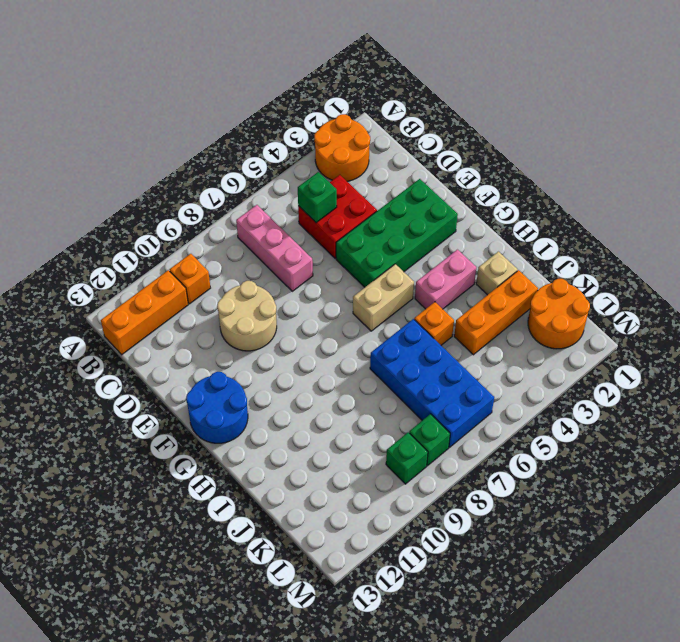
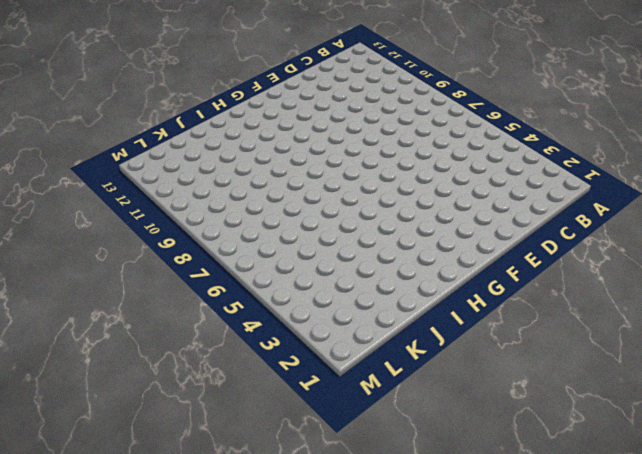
none -> orange 2x2 round brick [314,114,370,181]
none -> pink 1x3 brick [236,205,313,291]
none -> orange 1x1 brick [170,254,210,304]

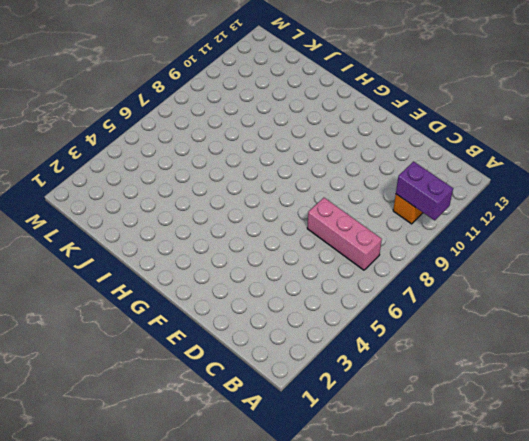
purple 1x2 brick [396,162,453,220] -> none
none -> orange 2x2 round brick [314,114,370,181]
none -> orange 1x3 brick [101,270,188,355]
none -> red 2x2 brick [298,175,377,258]

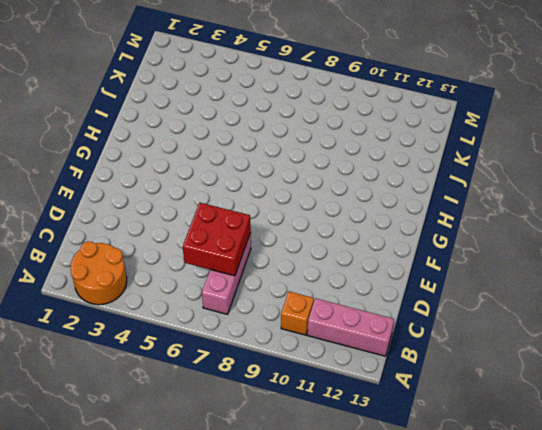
pink 1x3 brick [307,298,394,356] -> orange 1x3 brick [101,270,188,355]
red 2x2 brick [183,203,251,276] -> red 2x2 brick moved to [298,175,377,258]
none -> tan 2x2 round brick [217,281,277,351]
none -> green 2x4 brick [336,179,458,287]
none -> blue 2x2 round brick [186,372,248,443]

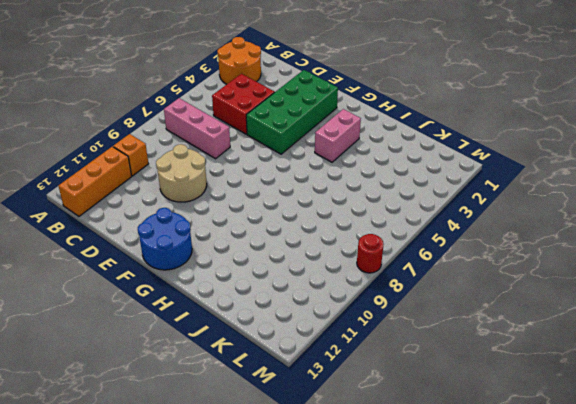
red 1x1 round brick [357,234,383,273] -> none
none -> tan 1x2 brick [353,264,414,331]
none -> tan 1x1 brick [476,252,518,295]
none -> orange 1x1 brick [414,302,454,345]

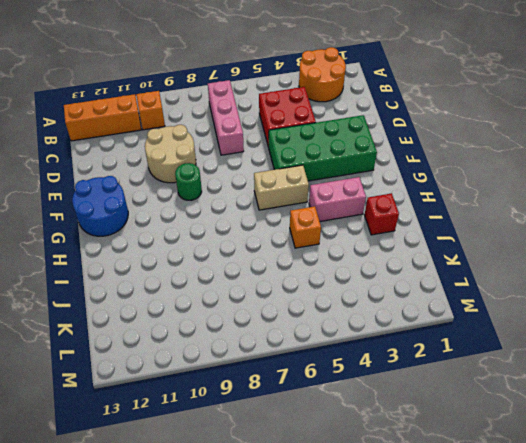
green 1x1 round brick [175,163,202,200] -> none
red 1x1 brick [365,193,399,235] -> tan 1x1 brick [476,252,518,295]
none -> blue 2x4 brick [370,319,494,447]
none -> orange 1x3 brick [454,270,538,355]
none -> orange 2x2 round brick [528,279,590,349]

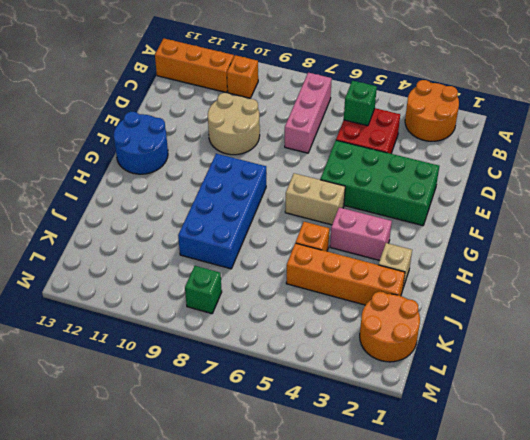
blue 2x4 brick [178,154,266,269] -> blue 2x4 brick moved to [370,319,494,447]
orange 1x4 brick [286,243,405,305] -> orange 1x3 brick [454,270,538,355]
none -> green 1x1 brick [386,432,428,484]

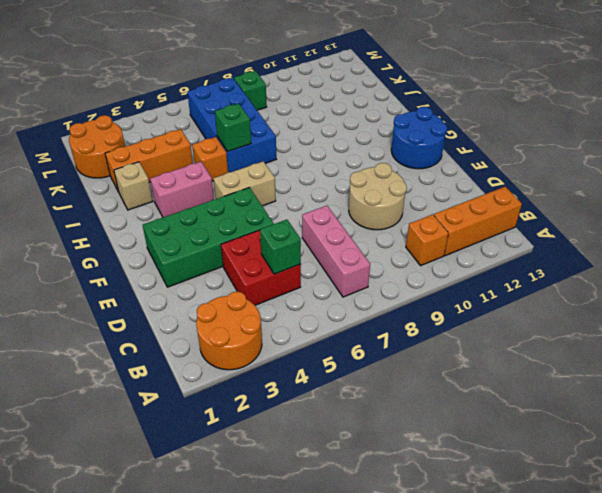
green 1x1 brick [215,104,251,152] -> green 1x1 brick moved to [386,432,428,484]

